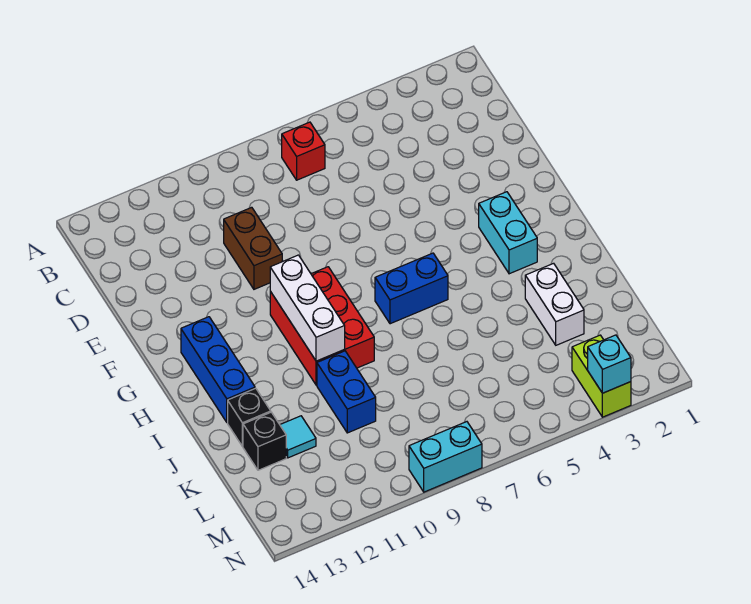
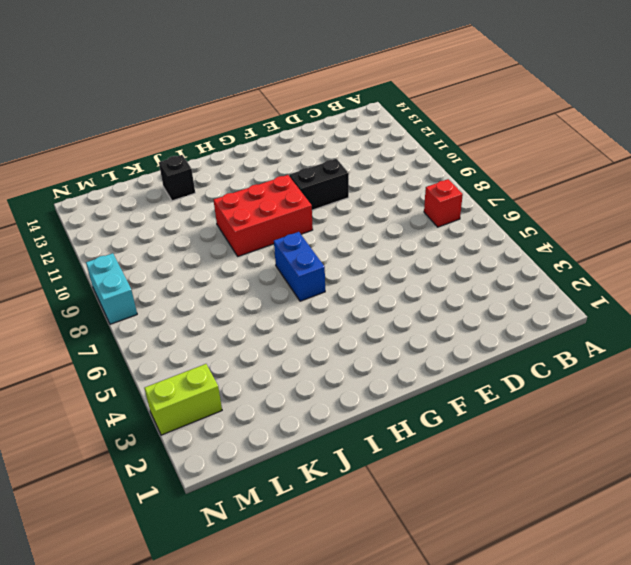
black 1x2 brick [289,159,349,210] -> brown 1x2 brick [224,207,282,289]
none -> cyan 1x2 brick [479,192,537,274]
none -> blue 1x3 brick [181,317,255,422]
none -> white 1x2 brick [525,263,584,345]

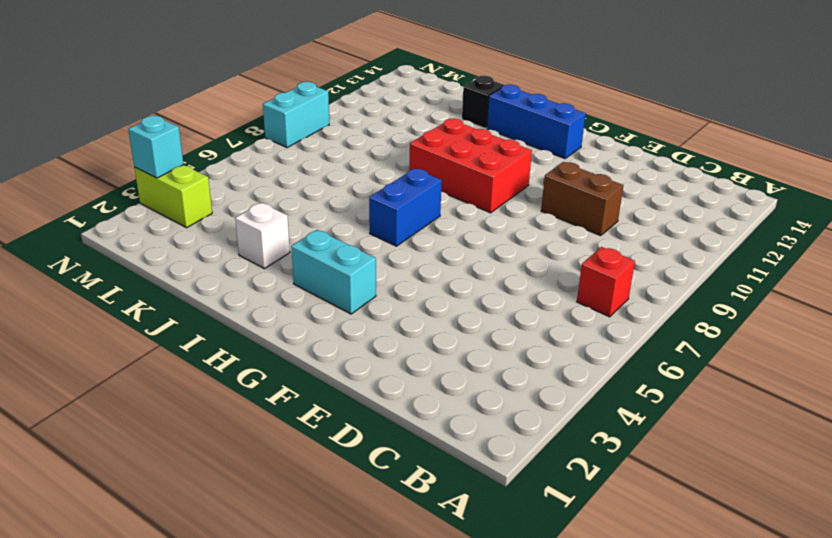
white 1x1 brick [235,203,290,269] -> white 1x2 brick [525,263,584,345]
none -> blue 1x2 brick [317,351,376,433]
none -> cyan 1x1 tile [280,416,316,458]
none -> black 1x1 brick [243,412,286,470]

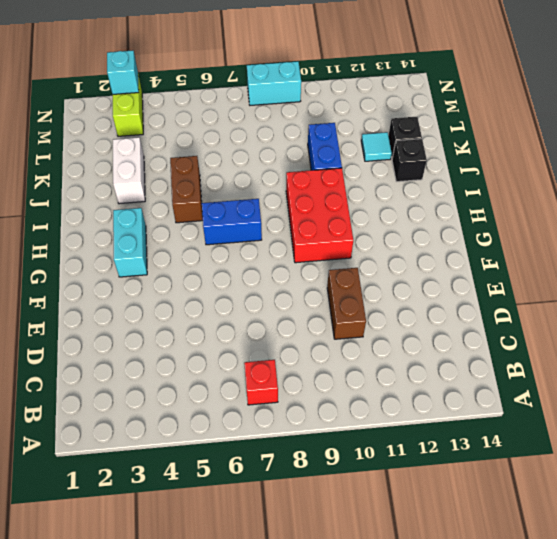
brown 1x2 brick [170,156,203,223] -> none
none -> blue 1x3 brick [181,317,255,422]
none -> white 1x3 brick [270,255,345,361]

